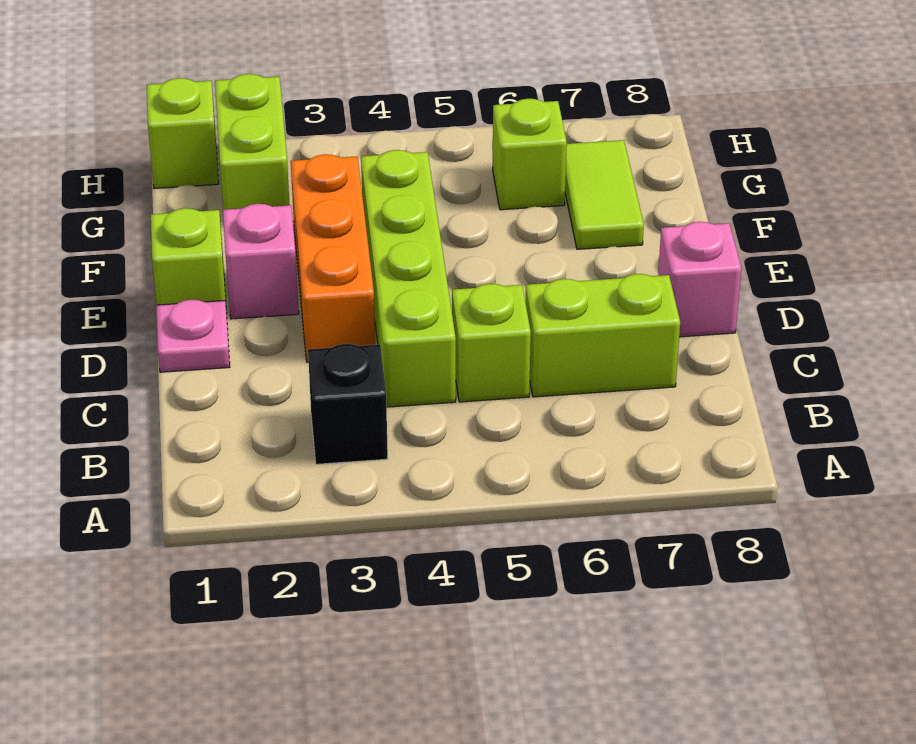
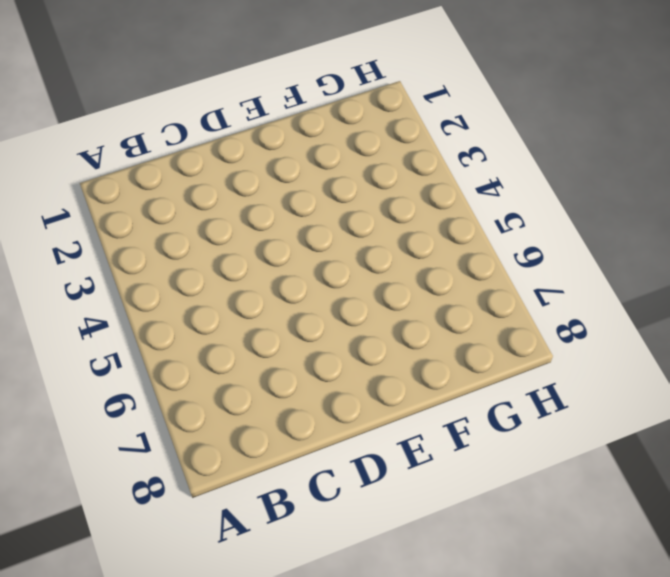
none -> black 1x1 brick [308,344,388,464]
none -> lime 1x4 brick [361,150,456,407]
none -> lime 1x1 brick [452,284,531,402]

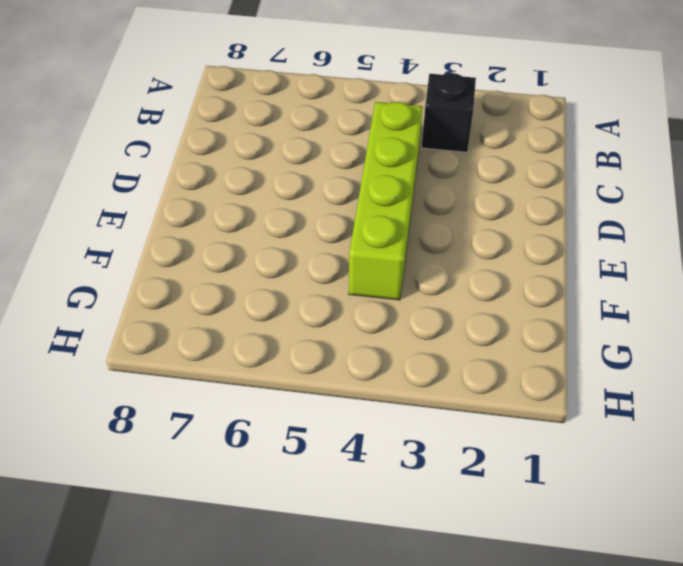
none -> lime 1x1 brick [452,284,531,402]
none -> lime 1x2 brick [525,274,680,397]
none -> pink 1x1 plate [156,300,230,372]

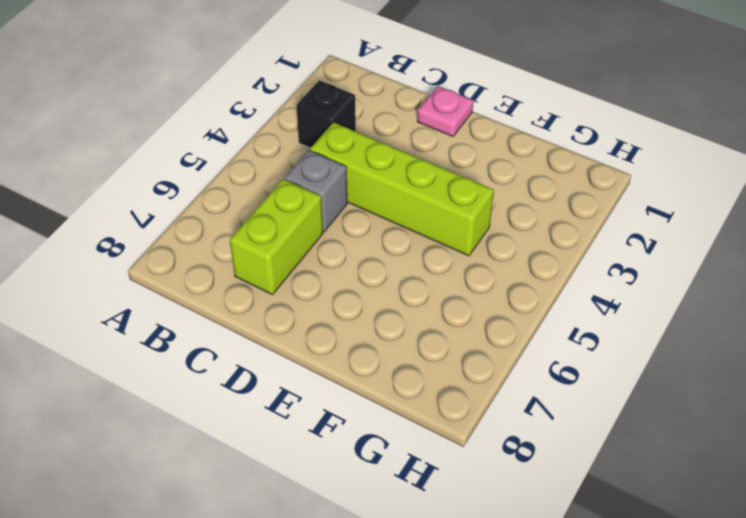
grey 1x1 brick [284,150,347,232] -> lime 1x1 brick [452,284,531,402]
none -> orange 1x3 brick [291,154,375,362]
none -> pink 1x1 brick [658,222,741,337]
none -> lime 1x1 brick [151,208,226,305]

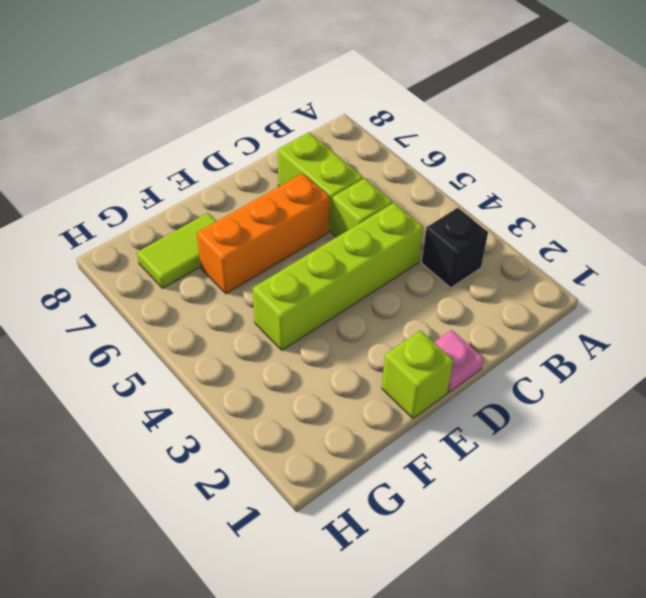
orange 1x3 brick [197,174,330,294] -> orange 1x3 brick moved to [291,154,375,362]
none -> pink 1x1 brick [658,222,741,337]
none -> pink 1x1 brick [223,204,299,319]
none -> lime 1x2 brick [215,74,290,210]

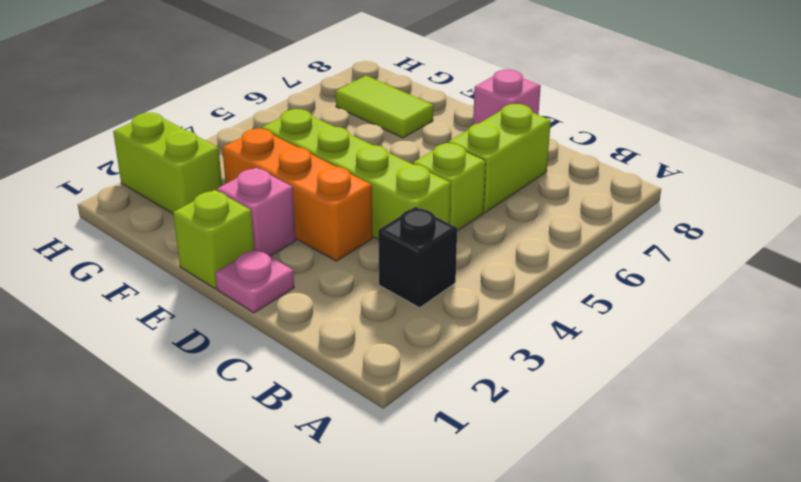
none -> lime 1x1 brick [493,99,567,210]
none -> lime 1x1 brick [147,78,219,188]

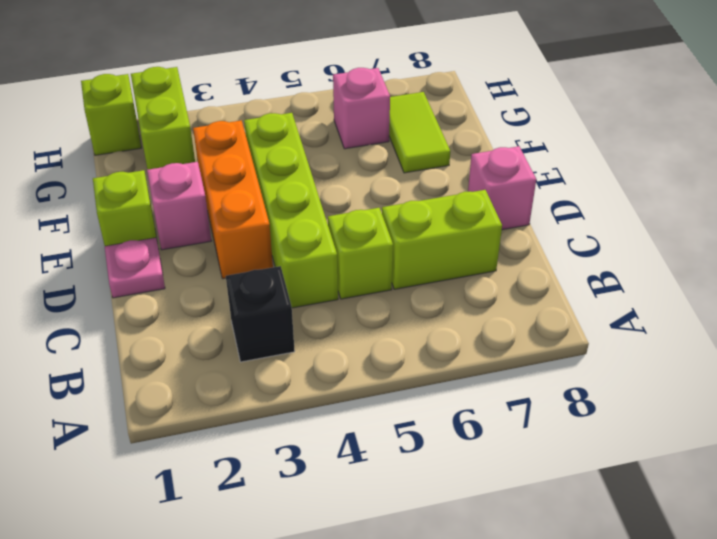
pink 1x1 brick [333,68,390,149] -> lime 1x1 brick [493,99,567,210]

